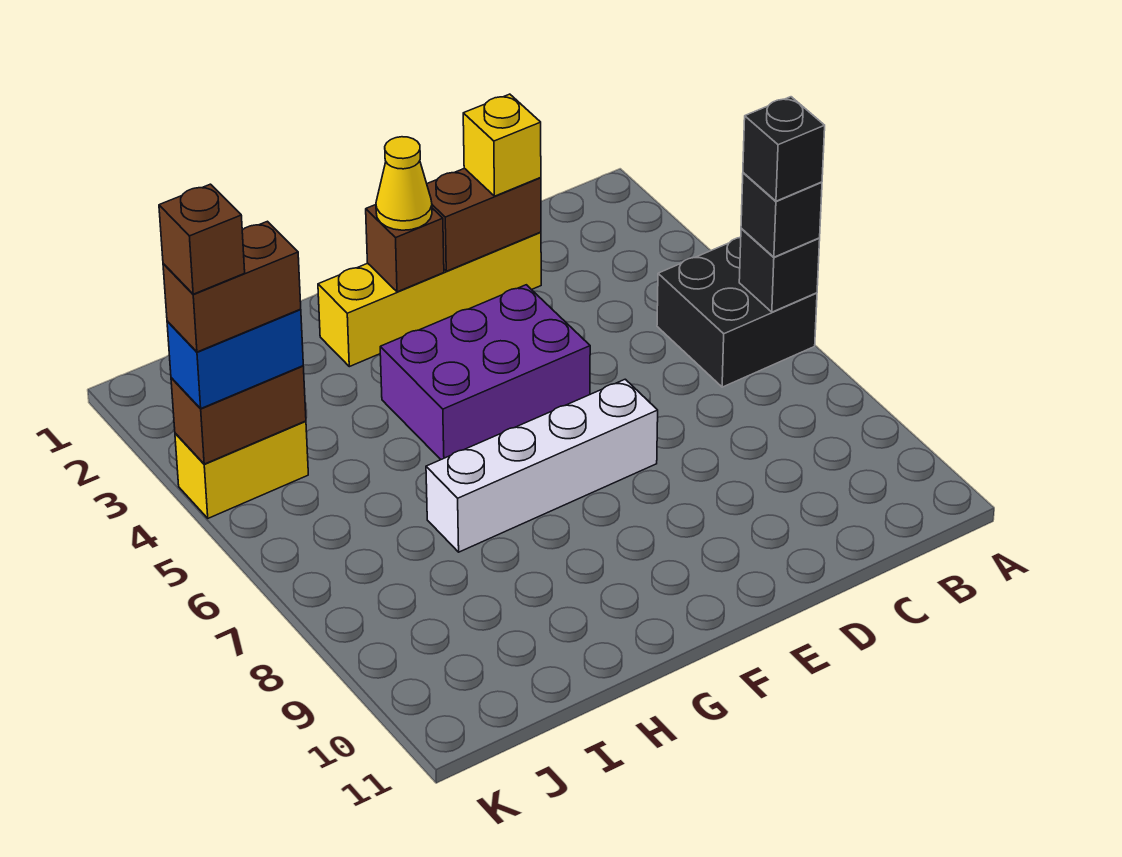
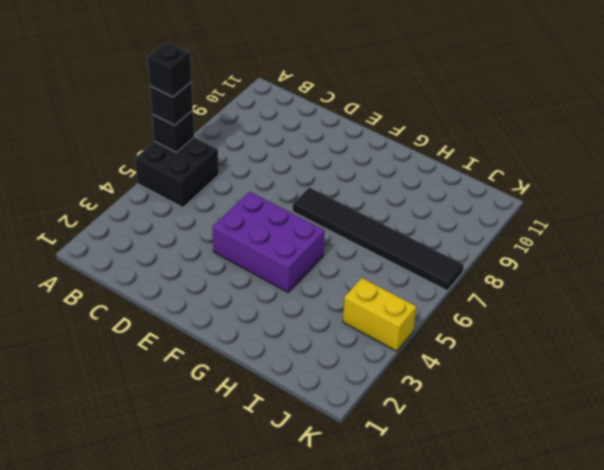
black 1x6 tile [293,187,464,291] -> white 1x4 brick [426,379,658,552]
none -> yellow 1x4 brick [318,232,541,367]
none -> brown 1x2 brick [427,168,541,271]
none -> brown 1x1 brick [366,205,444,292]

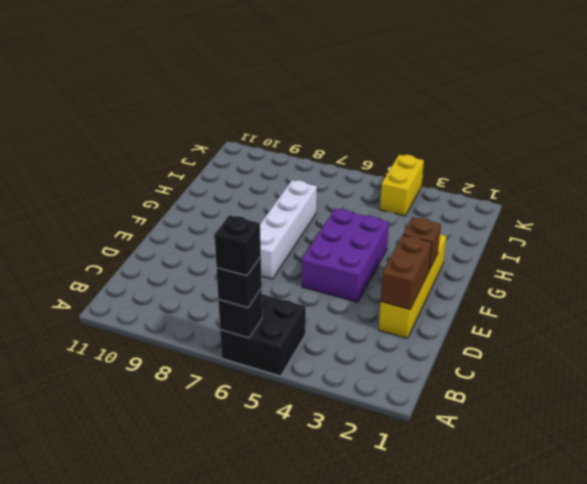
none -> brown 1x2 brick [171,366,306,464]
none -> yellow 1x1 brick [463,94,541,196]
none -> yellow 1x1 cone [376,137,432,230]

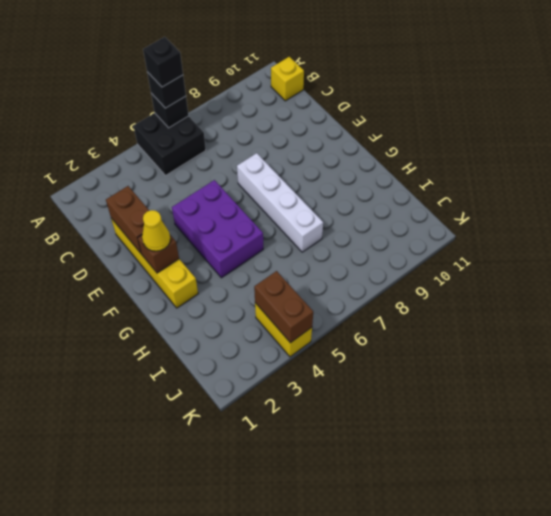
yellow 1x1 brick [271,57,304,101] -> yellow 1x1 brick moved to [463,94,541,196]
none -> blue 1x2 brick [167,309,303,409]
none -> brown 1x2 brick [163,221,301,352]
none -> brown 1x1 brick [159,184,245,294]

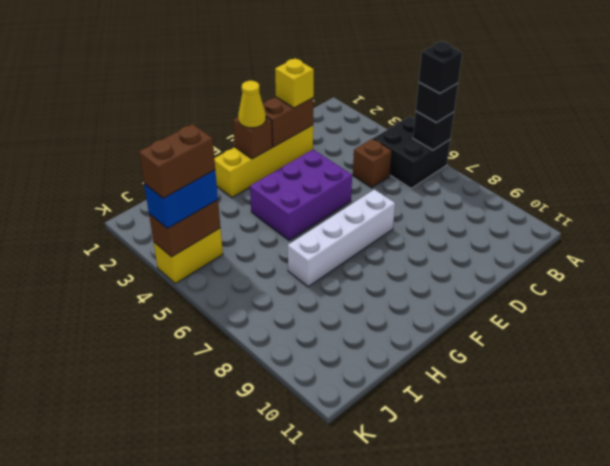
brown 1x1 brick [353,139,392,188] -> brown 1x1 brick moved to [159,184,245,294]

